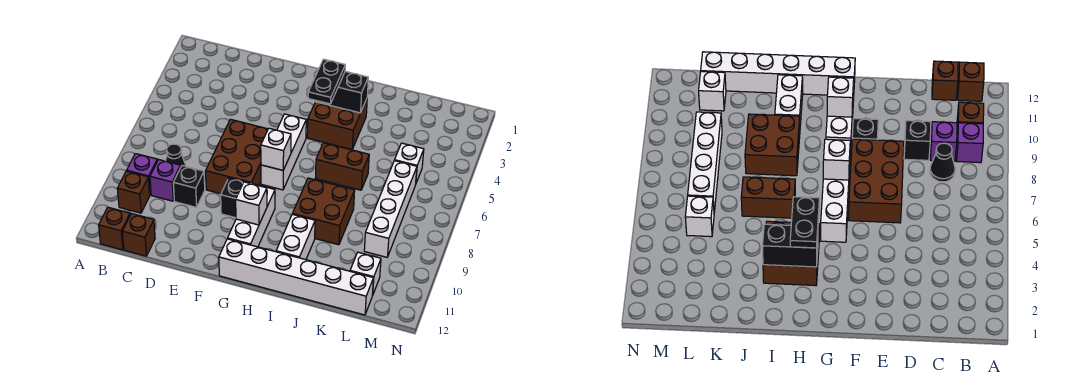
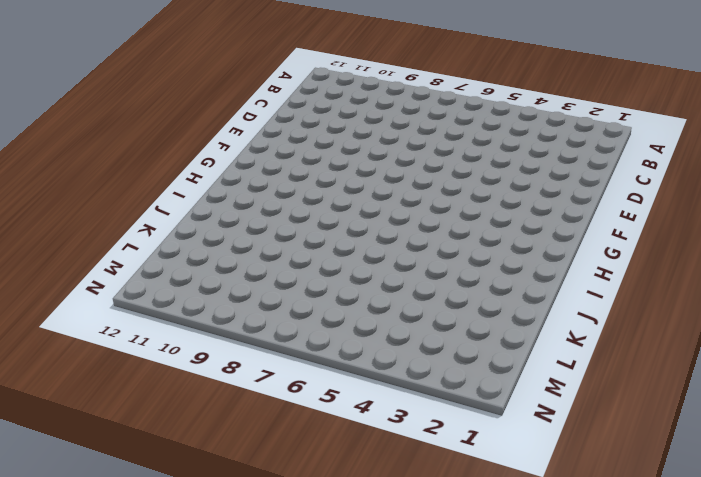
none -> purple 1x1 brick [127,154,157,195]
none -> brown 1x1 brick [117,171,150,213]
none -> brown 1x1 brick [99,207,130,250]

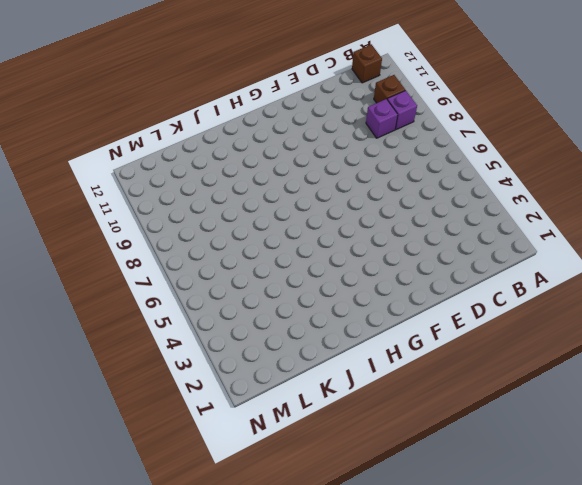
none -> black 1x1 cone [165,144,186,166]
none -> brown 1x1 brick [122,214,155,256]
none -> black 1x1 brick [173,166,205,207]

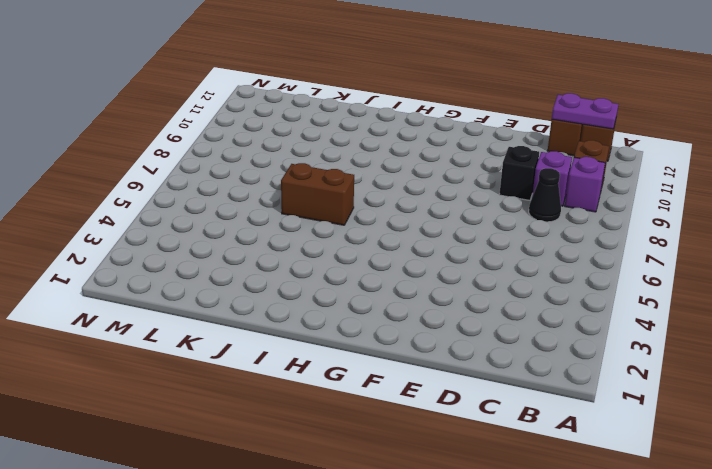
purple 1x2 plate [552,93,619,129] -> none
none -> brown 2x3 brick [206,119,268,194]
none -> black 1x1 brick [221,178,251,218]
none -> white 1x3 brick [261,114,306,190]

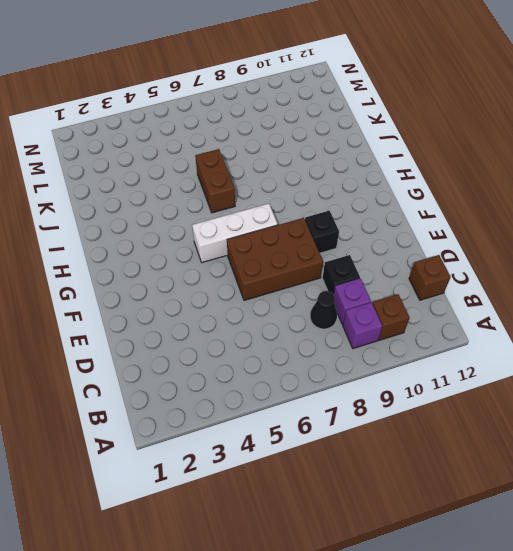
none -> brown 1x1 brick [99,207,130,250]
none -> white 1x3 brick [228,184,275,247]
none -> white 1x6 brick [219,239,373,315]

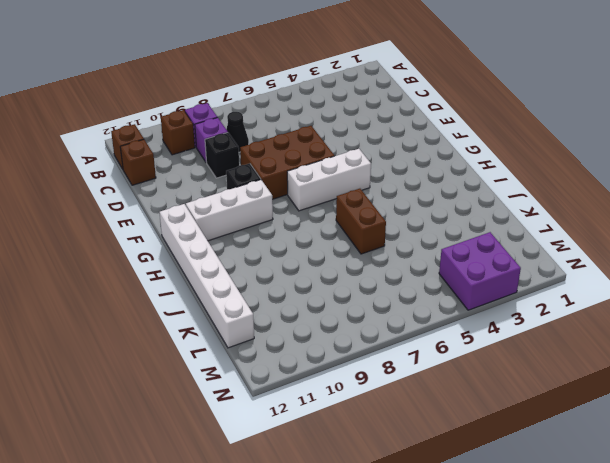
purple 2x2 brick [439,232,521,310] -> none
none -> brown 2x2 brick [307,99,367,150]
none -> brown 2x2 brick [292,178,355,245]
none -> white 1x2 brick [276,214,315,260]

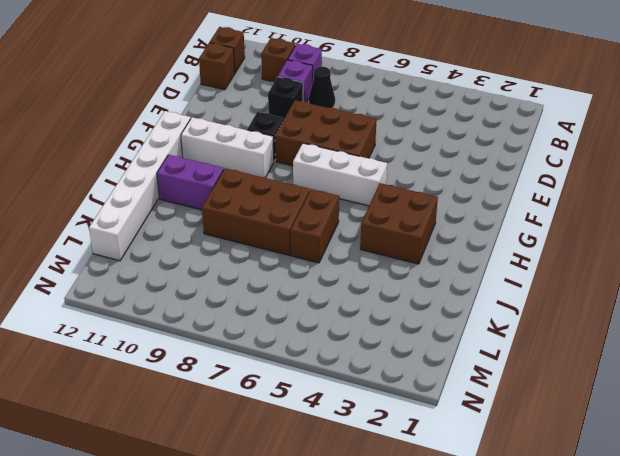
brown 2x3 brick [202,168,310,255] -> brown 2x2 brick [292,178,355,245]
purple 1x2 brick [157,155,223,210] -> white 1x2 brick [276,214,315,260]
none -> white 1x1 brick [395,143,424,183]
none -> white 1x4 brick [364,161,417,257]
none -> white 1x1 brick [350,252,381,295]

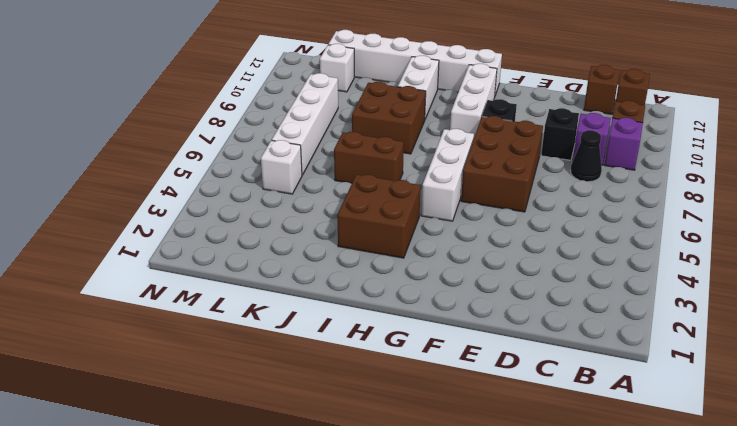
none -> white 1x1 brick [261,128,291,170]
none -> white 1x1 brick [236,182,267,225]
none -> black 1x2 brick [315,71,368,113]

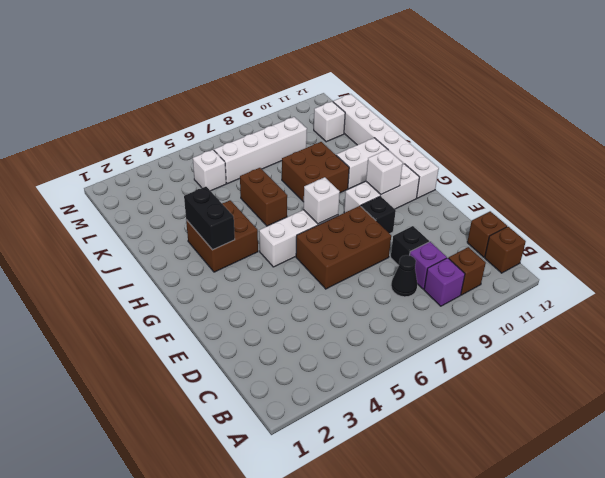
none -> black 1x2 plate [308,59,345,104]

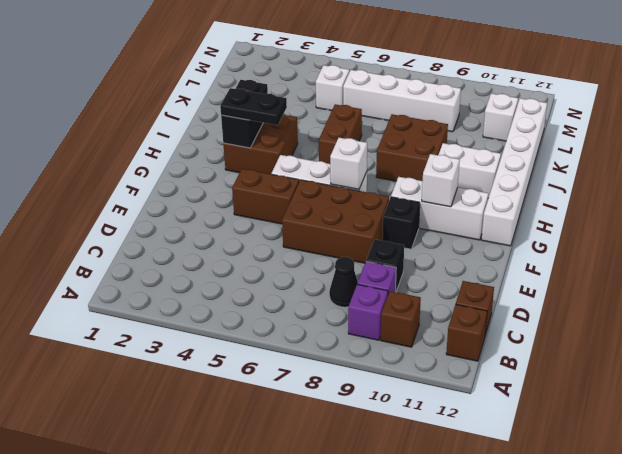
brown 1x2 brick [232,169,299,224] -> none

